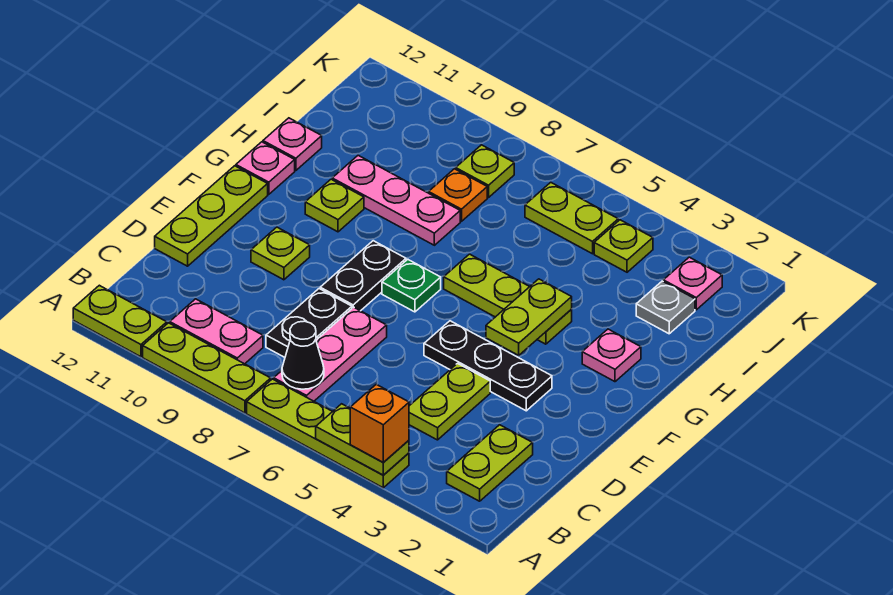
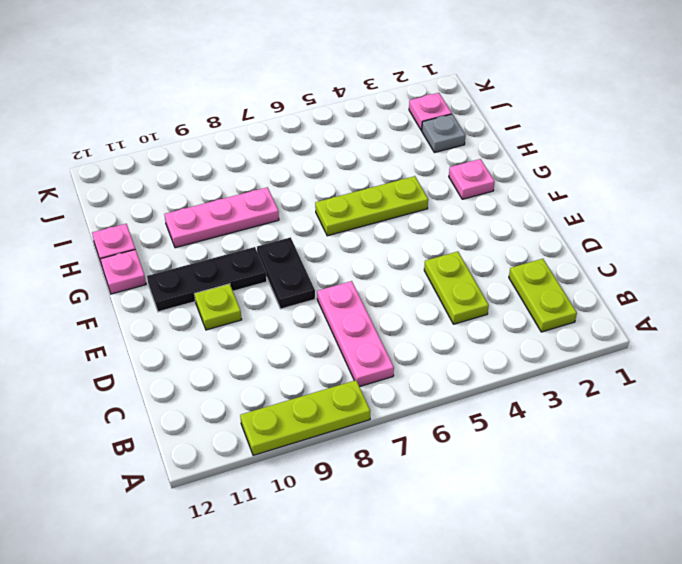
black 1x3 plate [147,247,267,312] -> black 1x3 plate moved to [424,321,552,411]
none -> lime 1x4 plate [247,379,409,488]
none -> lime 1x2 plate [73,285,167,357]
none -> pink 1x2 plate [170,299,263,364]

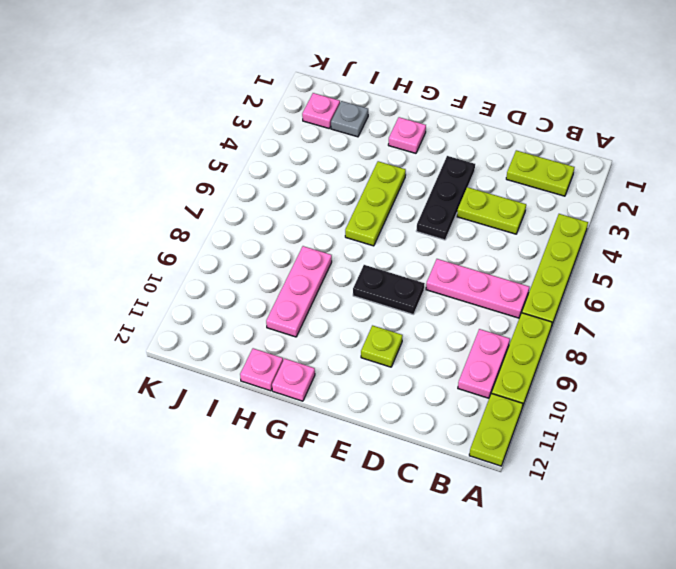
none -> black 1x2 plate [266,289,352,357]
none -> lime 1x3 plate [155,166,268,266]
none -> green 1x1 plate [382,259,441,312]

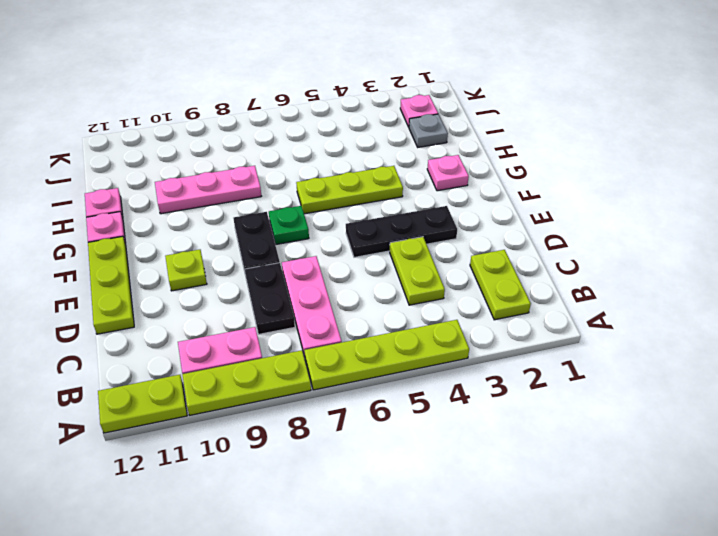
none -> lime 1x1 plate [305,179,364,232]
none -> orange 1x1 plate [429,169,487,221]
none -> lime 1x1 plate [594,220,653,272]

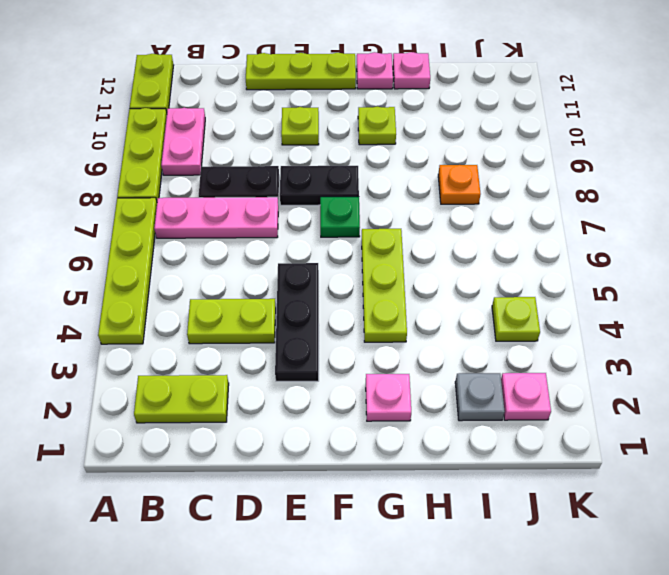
none -> pink 1x3 plate [332,155,460,245]
none -> lime 1x2 plate [525,182,618,254]
none -> lime 1x1 plate [456,145,514,197]

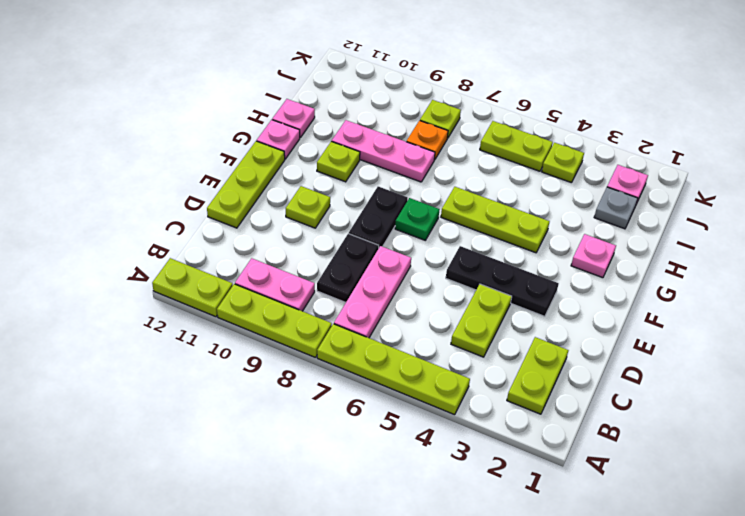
none -> lime 1x2 plate [316,404,409,475]
none -> black 1x1 cone [282,321,324,389]
none -> lime 1x2 plate [486,279,572,355]

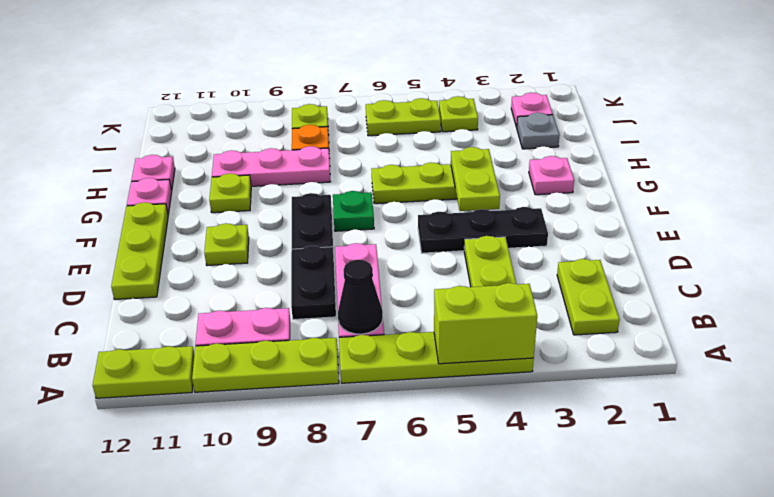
lime 1x2 brick [434,283,537,364] -> lime 1x2 plate [316,404,409,475]
none -> orange 1x1 brick [350,384,409,462]

